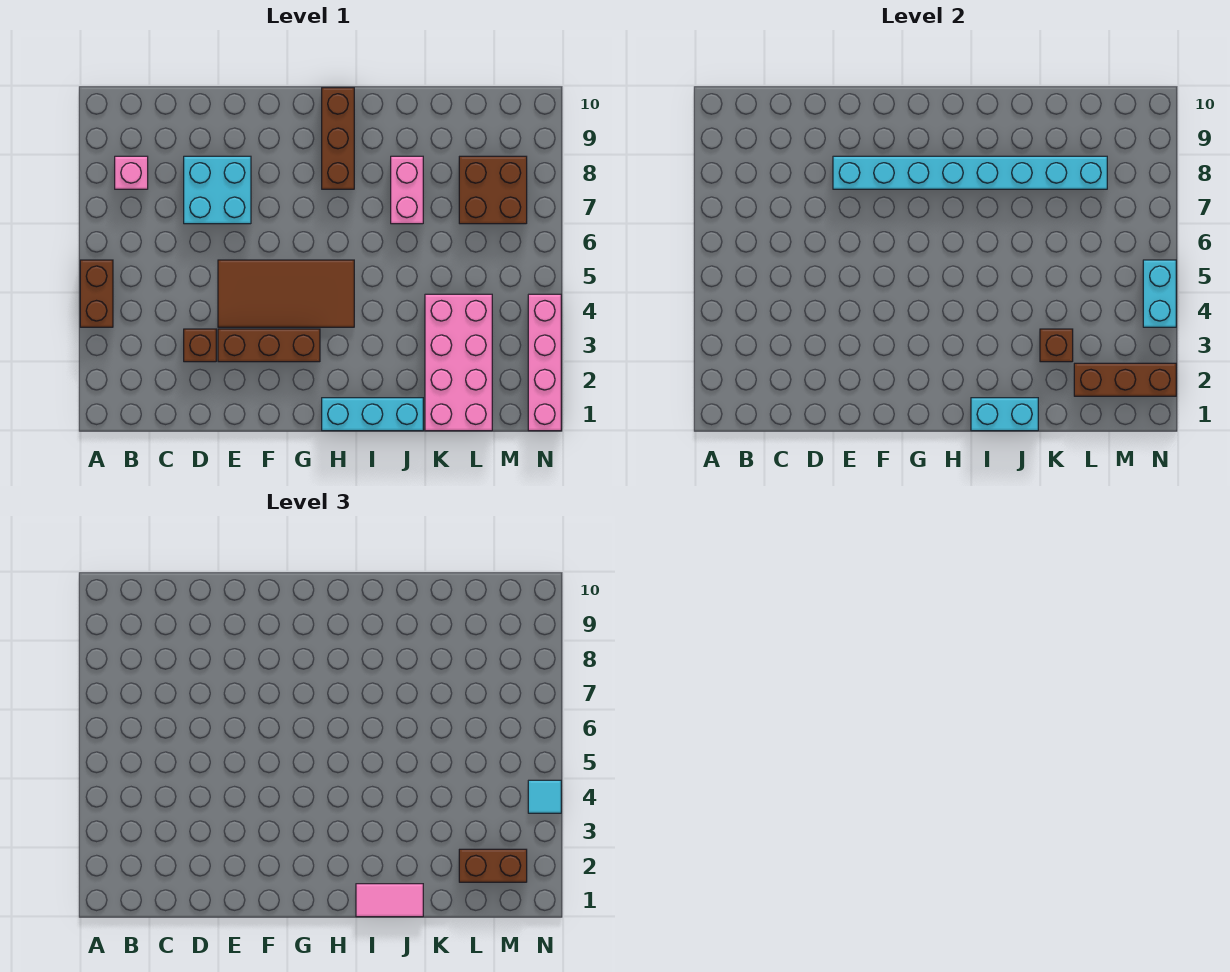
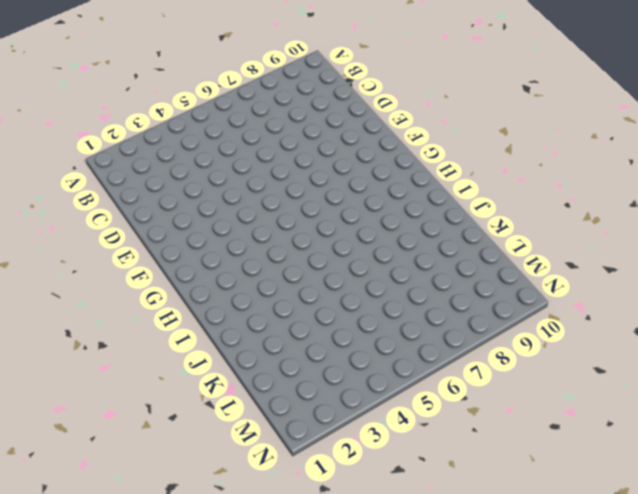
none -> brown 1x2 brick [80,260,113,327]
none -> pink 1x1 brick [115,156,148,189]
none -> brown 1x1 brick [184,329,216,362]

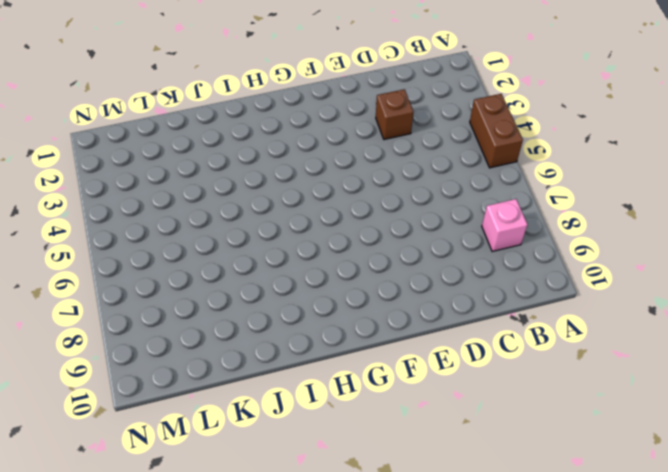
none -> cyan 2x2 brick [184,156,251,224]
none -> brown 1x3 brick [218,329,320,362]
none -> brown 2x4 tile [218,260,354,327]

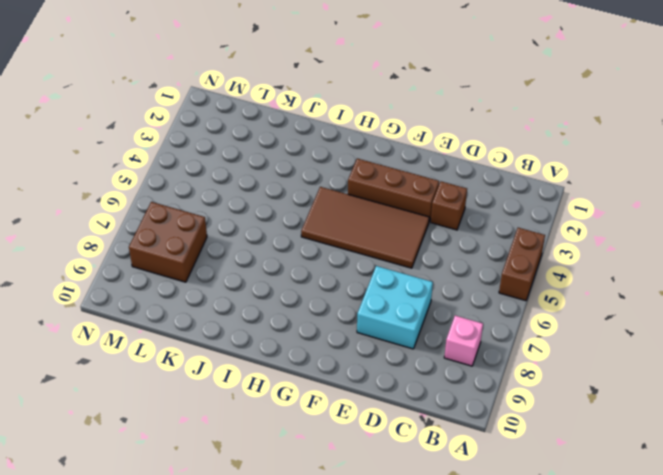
none -> cyan 1x3 brick [322,398,423,431]
none -> brown 1x3 brick [322,88,354,189]
none -> pink 1x2 brick [391,156,423,224]

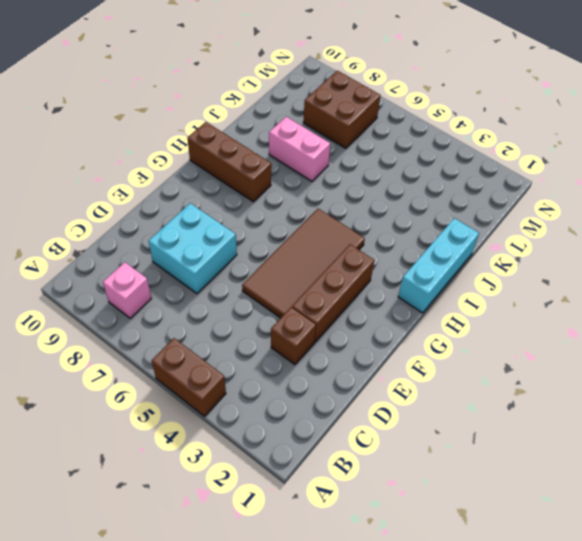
none -> pink 2x4 brick [425,294,492,431]
none -> pink 1x4 brick [528,294,561,431]
none -> cyan 1x8 brick [833,156,1107,189]

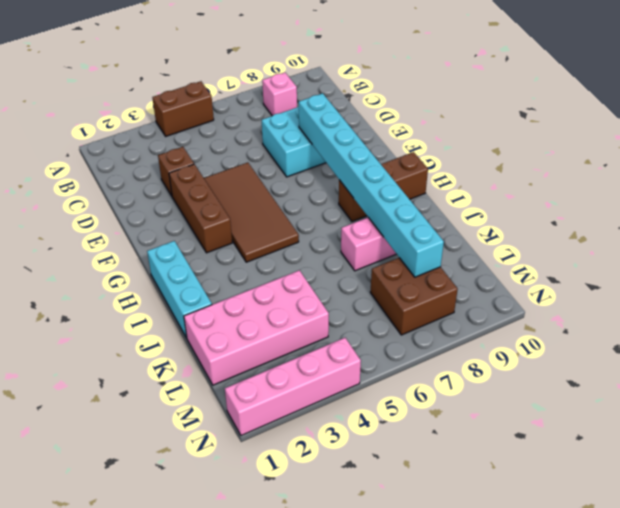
none -> cyan 1x2 brick [971,398,1038,431]
none -> brown 1x1 brick [1040,329,1073,362]
none -> brown 1x3 brick [1074,363,1176,396]

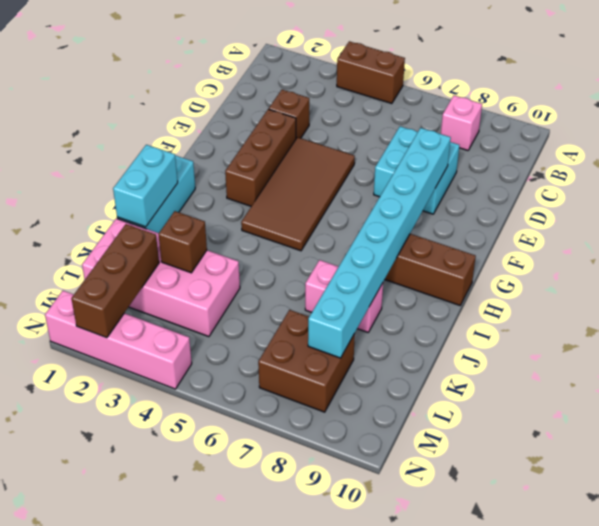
none -> cyan 1x2 brick [1143,260,1176,327]
none -> pink 1x2 tile [356,884,423,917]
none -> brown 1x2 brick [459,849,527,882]

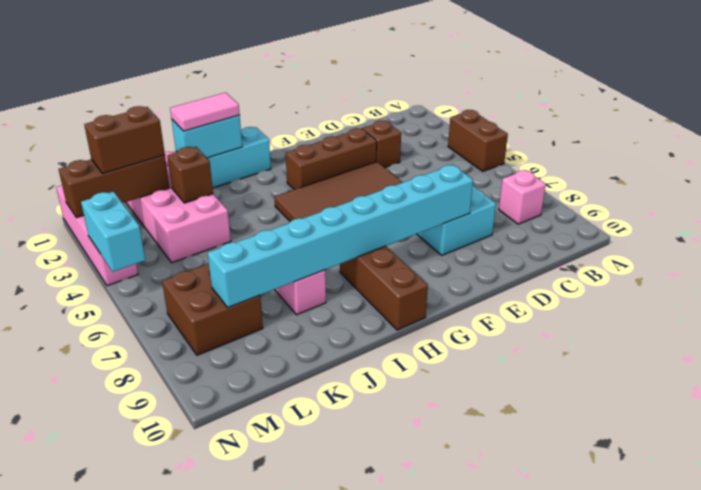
none -> cyan 1x1 tile [528,780,561,813]

